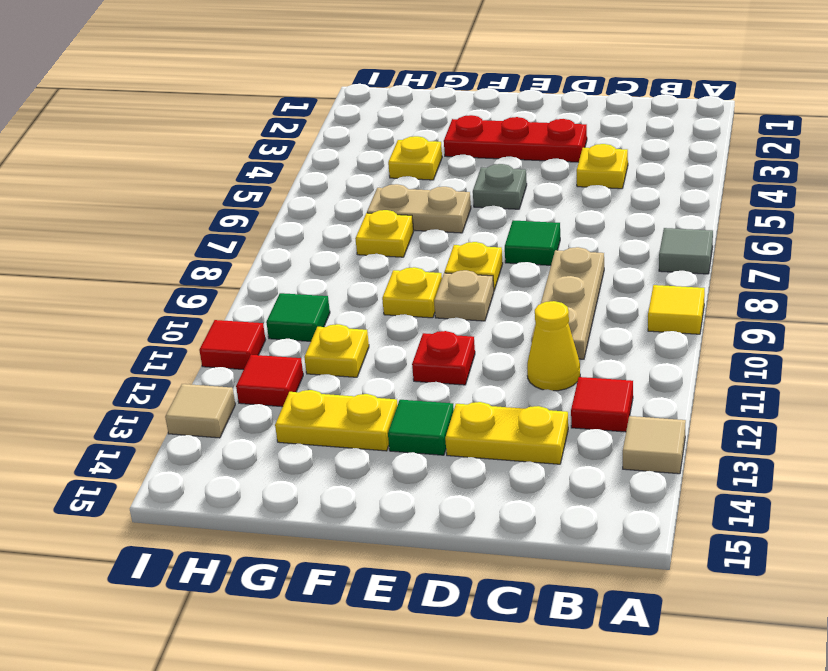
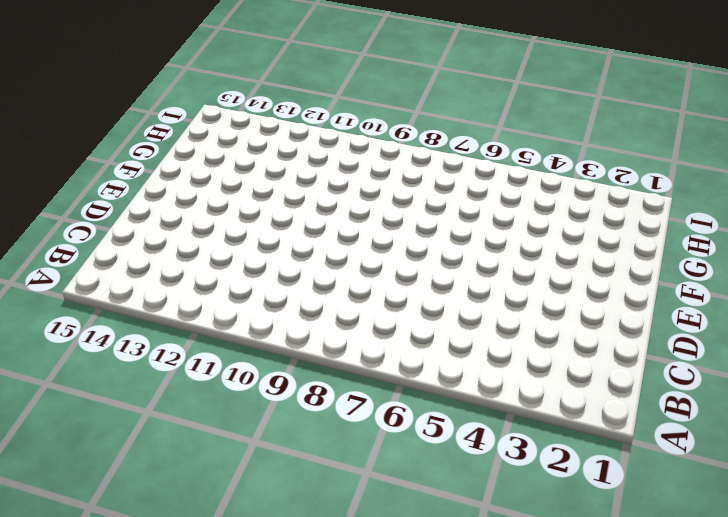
none -> grey 1x1 tile [659,228,713,274]
none -> yellow 1x1 tile [648,285,705,334]
none -> tan 1x1 tile [623,416,686,474]

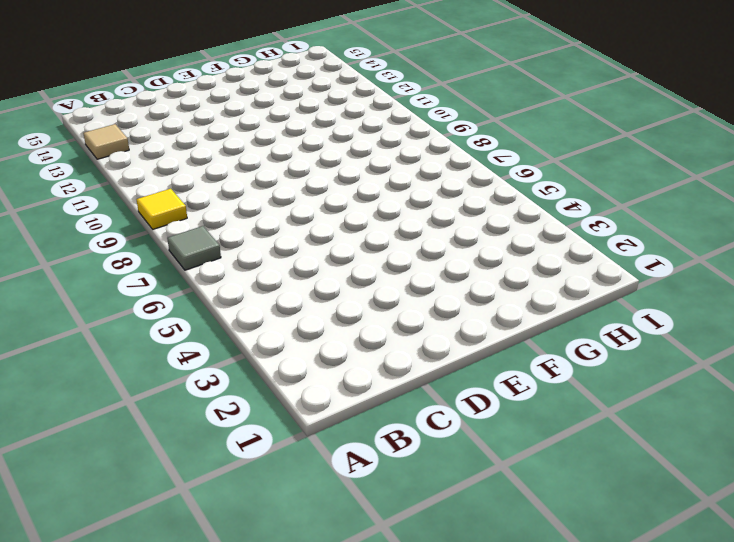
none -> red 1x1 tile [571,377,633,432]
none -> yellow 1x1 plate [576,144,628,189]
none -> tan 1x3 plate [531,247,604,359]

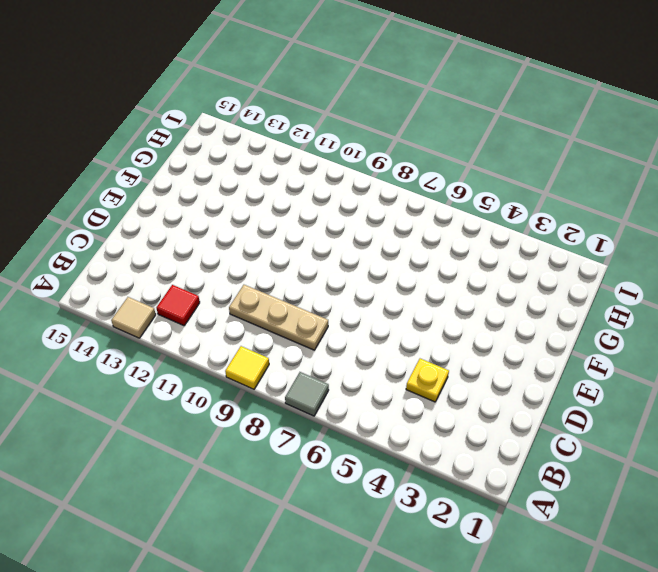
none -> yellow 1x1 cone [527,301,580,391]
none -> yellow 1x2 plate [445,402,568,464]
none -> red 1x3 plate [444,115,587,162]

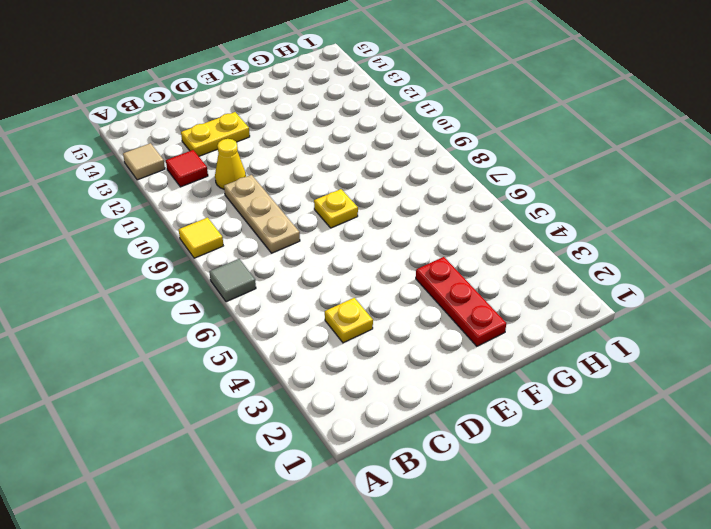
red 1x3 plate [416,257,506,346] -> red 1x3 plate turned to [444,115,587,162]
none -> green 1x1 tile [505,220,560,265]
none -> grey 1x1 plate [473,164,527,209]
none -> tan 1x1 plate [434,270,494,321]

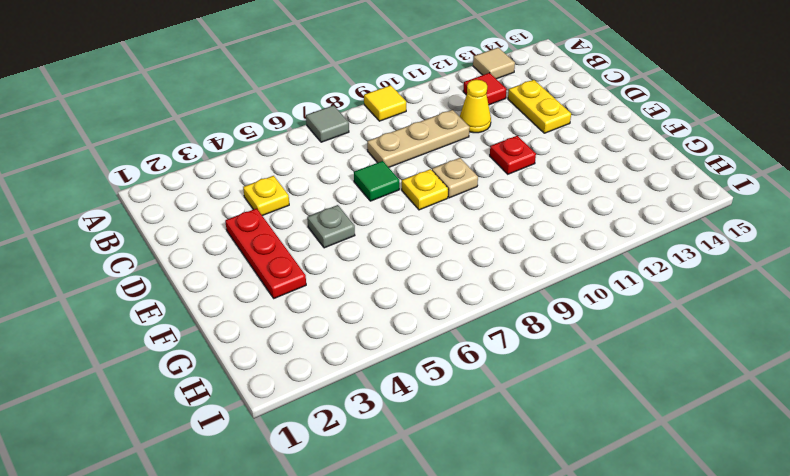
none -> green 1x1 tile [388,400,454,455]
none -> tan 1x2 plate [367,184,471,233]
none -> yellow 1x1 plate [382,267,442,318]

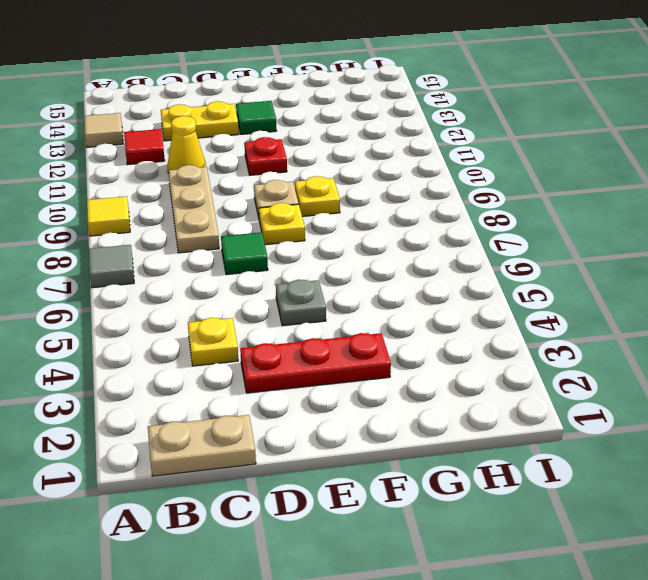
tan 1x2 plate [148,415,256,476] -> tan 1x2 plate moved to [367,184,471,233]
none -> yellow 1x2 plate [275,390,398,451]
none -> yellow 1x1 plate [388,136,442,180]
none -> yellow 1x1 plate [355,210,413,257]

